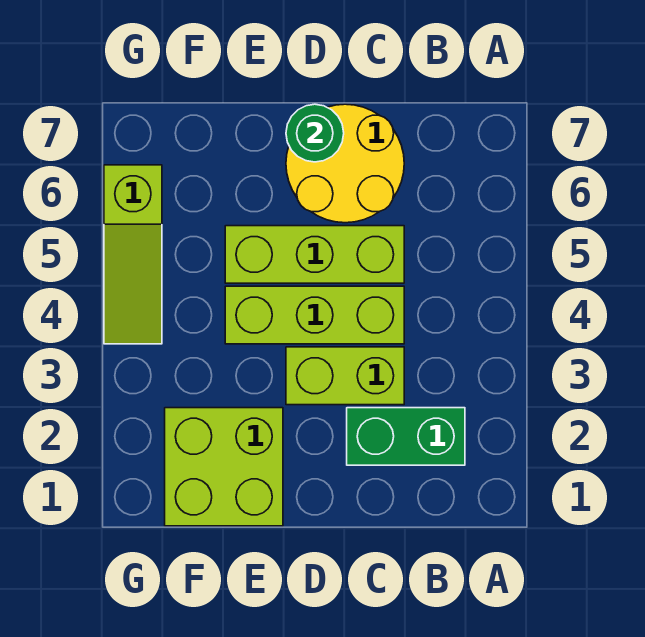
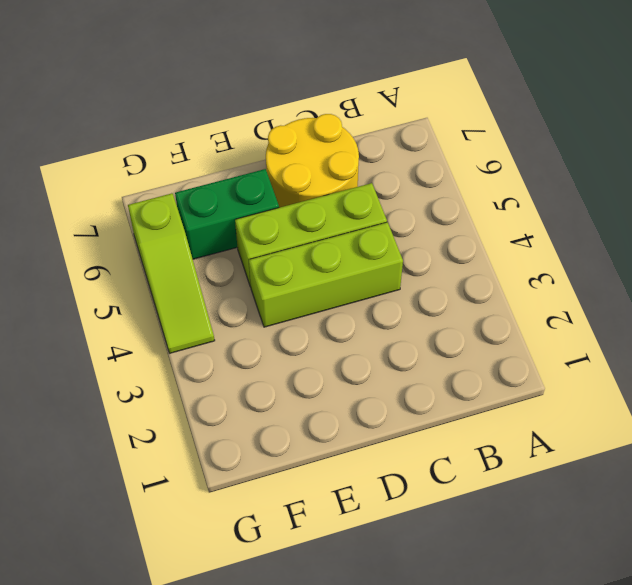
green 1x2 brick [175,169,279,259] -> green 1x2 brick moved to [347,408,465,465]
none -> lime 1x2 brick [286,347,404,405]
none -> lime 2x2 brick [165,408,283,526]

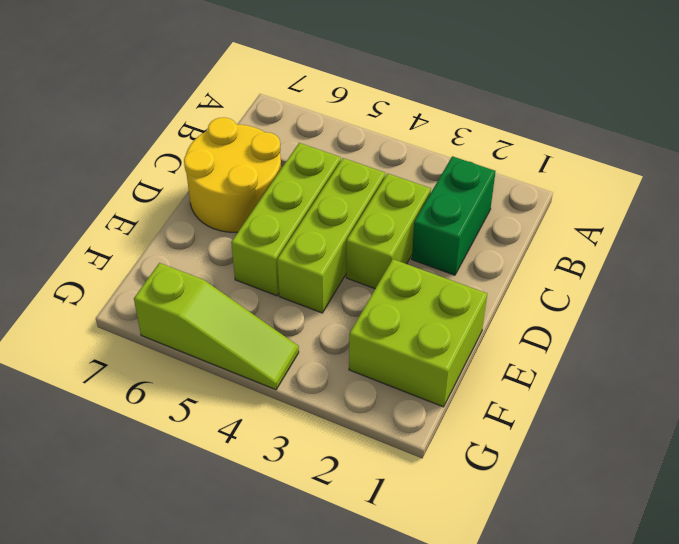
none -> green 1x1 round brick [286,104,344,162]

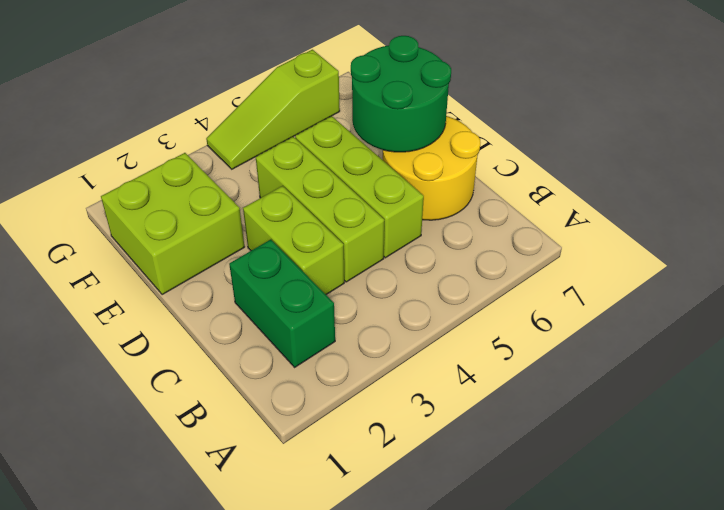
green 2x2 round brick [351,36,451,152] -> green 1x1 round brick [286,104,344,162]

